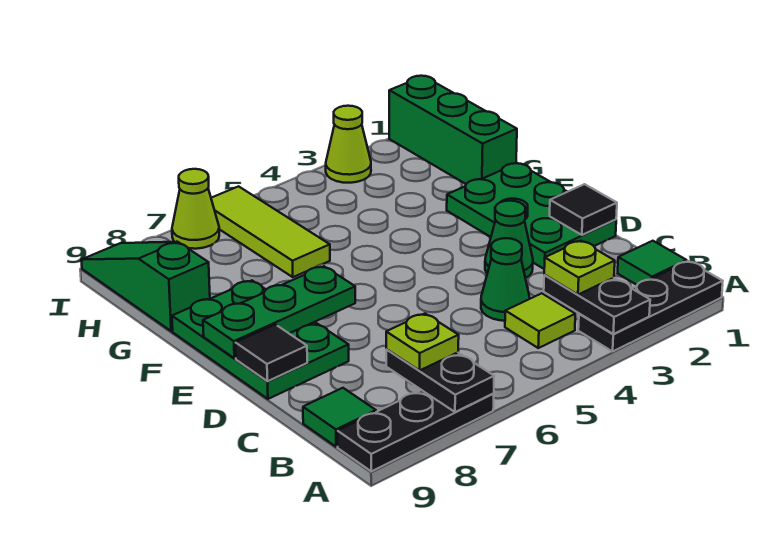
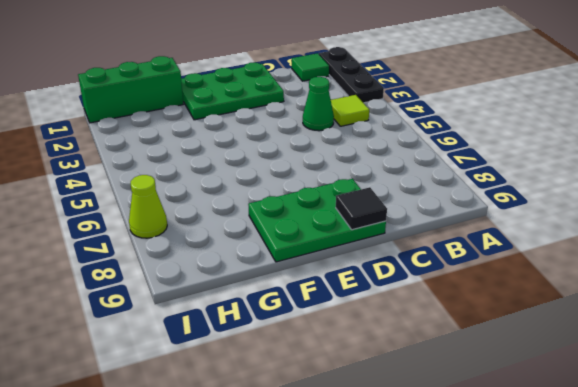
none -> black 1x3 plate [338,390,494,471]
none -> green 1x1 tile [303,388,376,447]
none -> green 1x1 cone [485,201,533,278]

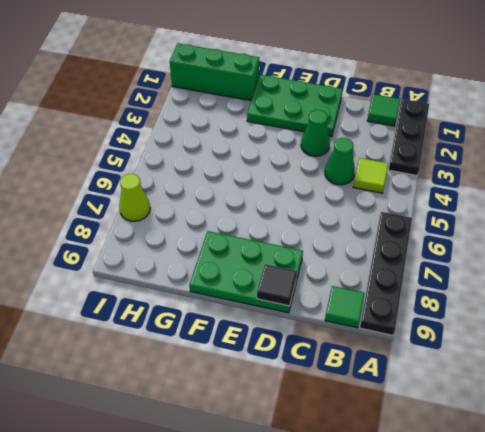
black 1x4 plate [360,212,412,335] -> black 1x3 plate [338,390,494,471]
none -> lime 1x3 tile [211,186,330,277]
none -> green 1x3 slope [81,242,210,331]
none -> lime 1x1 cone [326,106,371,183]

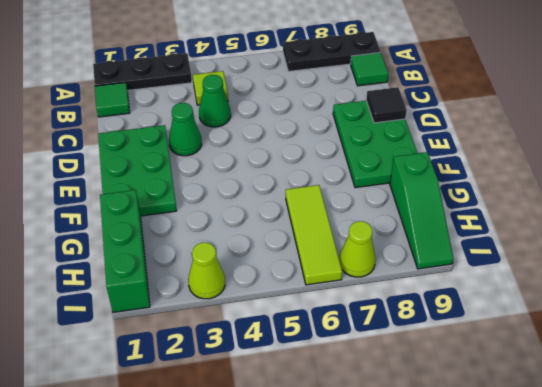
none -> black 1x2 plate [544,275,650,334]
none -> black 1x2 plate [386,350,494,412]
none -> black 1x1 tile [550,184,617,235]

